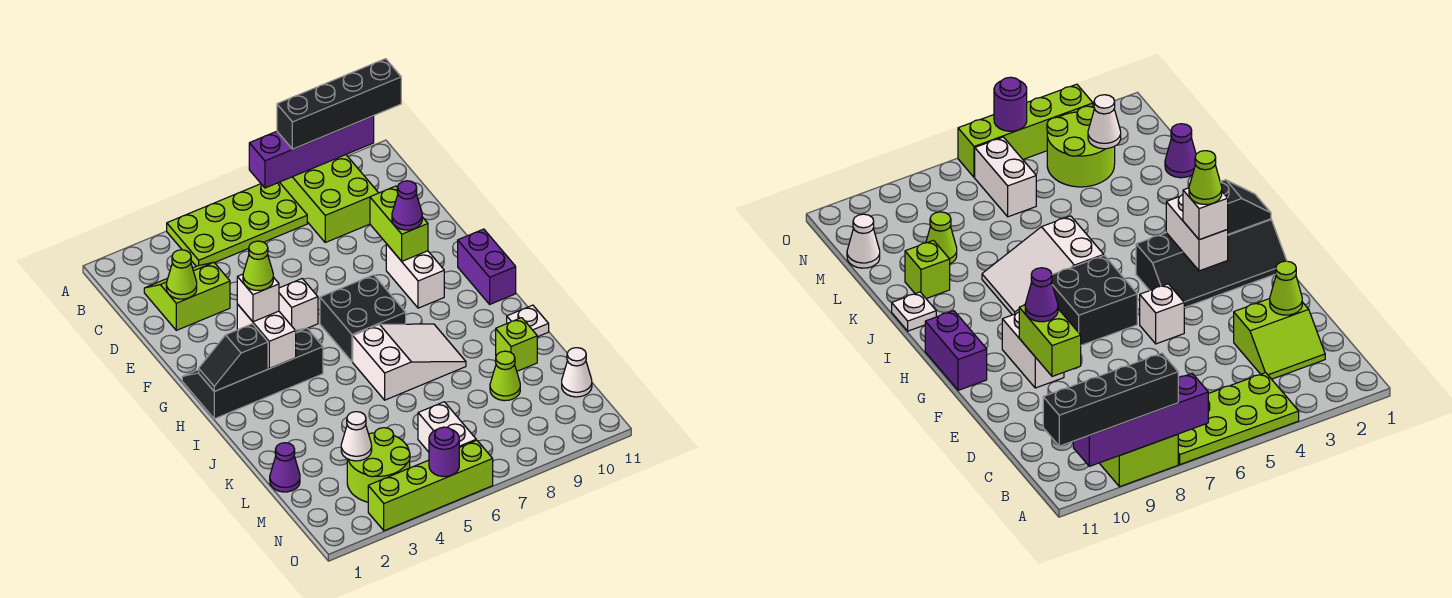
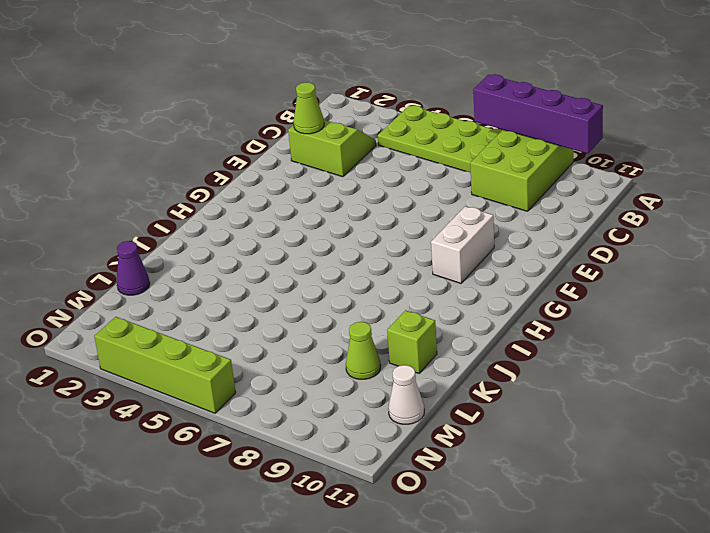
none -> white 1x1 brick [279,279,318,330]
none -> black 2x4 slope [182,328,323,419]
none -> black 2x2 brick [320,275,406,362]

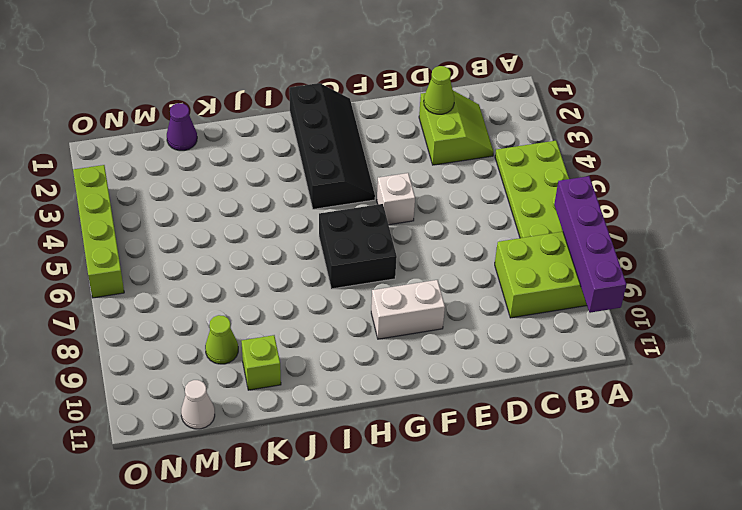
none -> purple 1x2 brick [458,229,516,304]
none -> white 2x3 slope [353,324,466,400]
none -> white 1x1 plate [507,305,549,337]

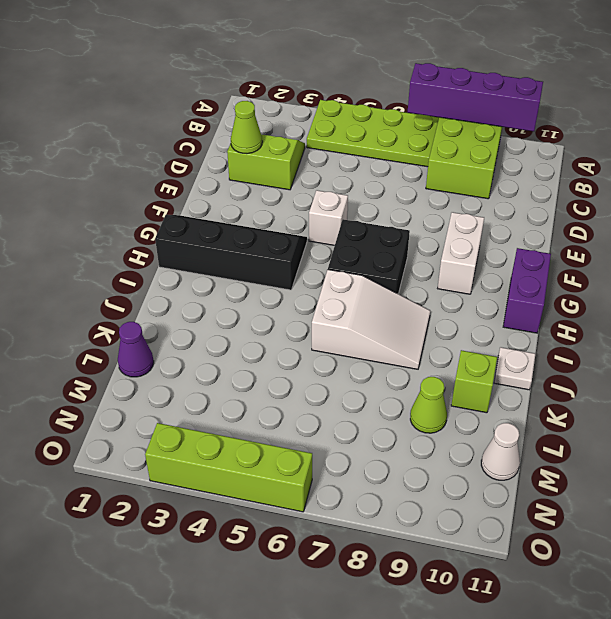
none -> lime 2x2 round brick [347,428,410,502]
none -> white 1x2 brick [418,402,476,452]
none -> lime 1x2 brick [370,186,428,261]

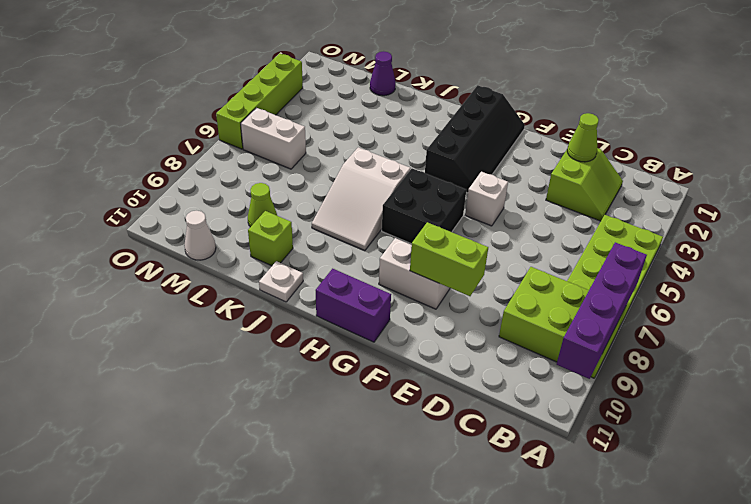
none -> lime 2x2 round brick [347,428,410,502]
none -> white 1x2 brick [237,304,296,369]
none -> black 1x2 slope [199,324,268,391]

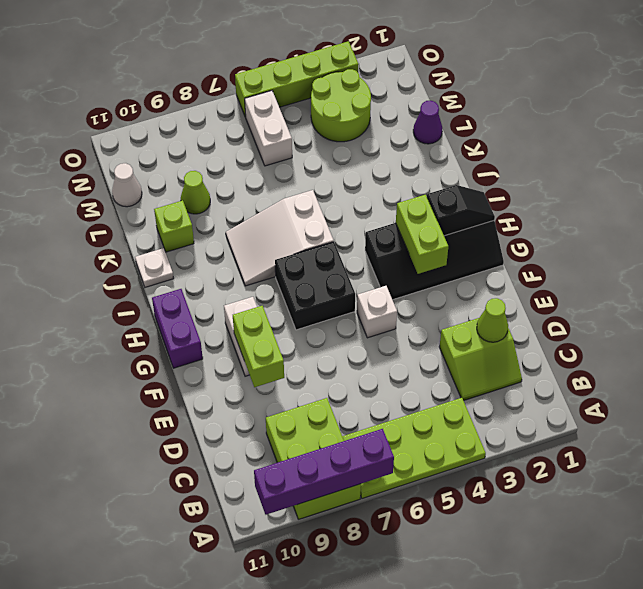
lime 1x2 brick [396,195,448,274] -> white 1x2 brick [237,304,296,369]
none -> white 1x1 cone [341,412,372,461]
none -> purple 1x1 round brick [429,427,459,477]
none -> black 1x4 brick [277,59,401,149]

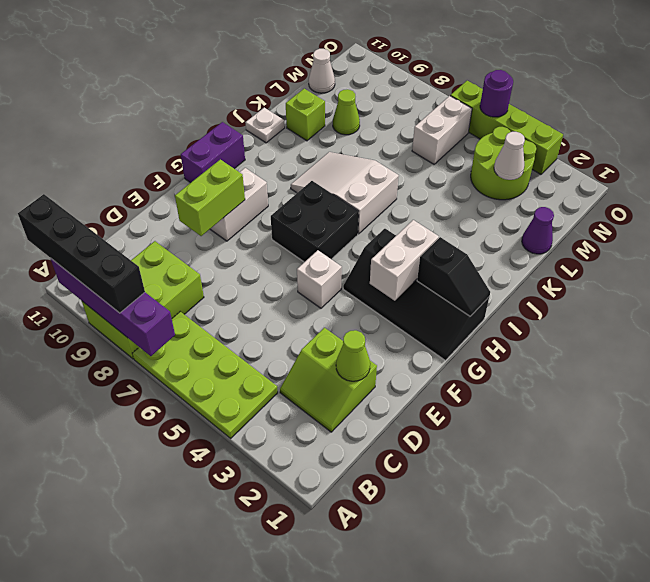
none -> purple 1x1 cone [392,181,422,230]
none -> white 1x1 brick [237,274,279,322]
none -> lime 1x1 cone [243,241,273,290]

